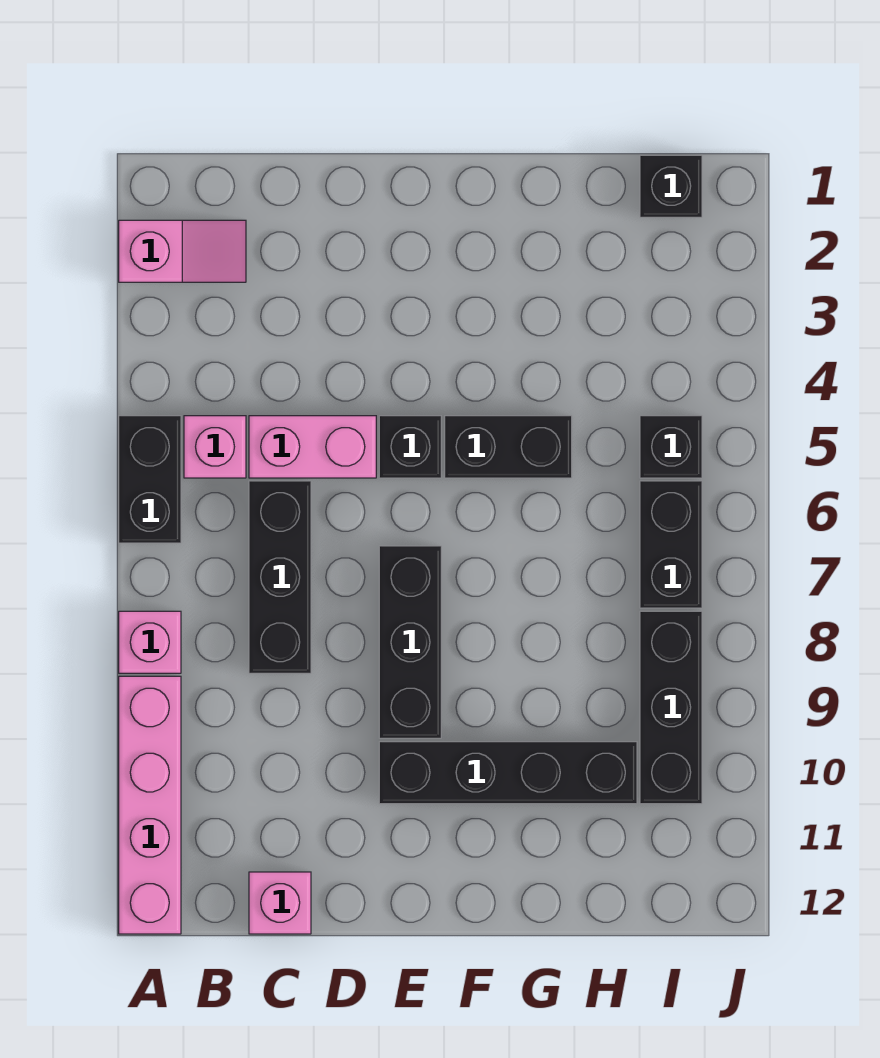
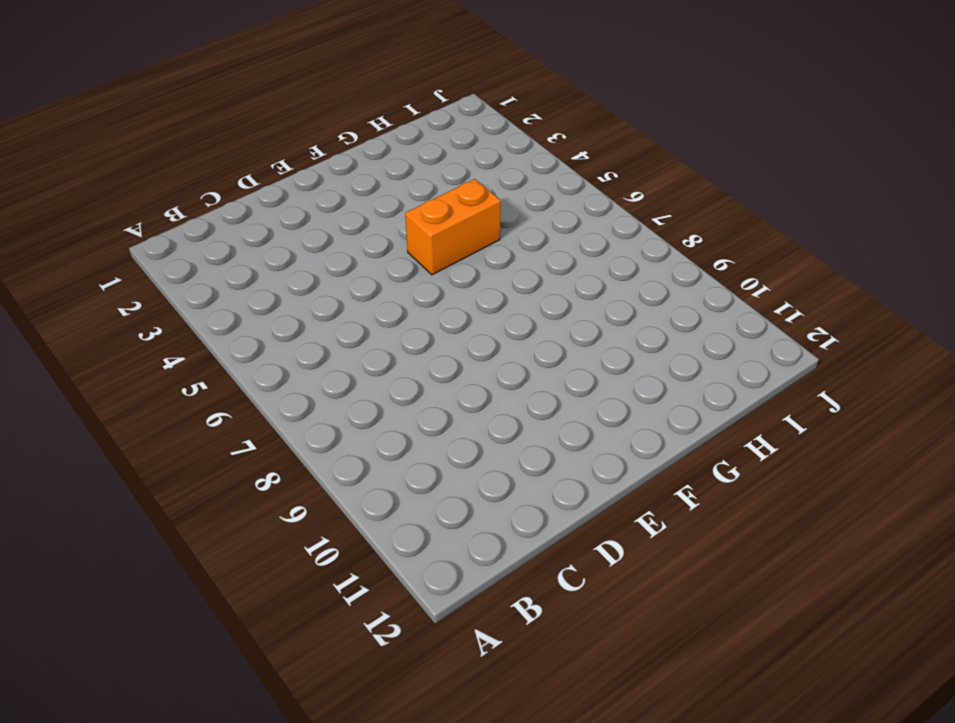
orange 1x2 brick [405,179,501,275] -> black 1x2 brick [445,416,572,478]
none -> pink 1x2 slope [119,220,246,282]
none -> black 1x2 brick [119,416,181,543]
none -> pink 1x1 brick [119,611,181,673]

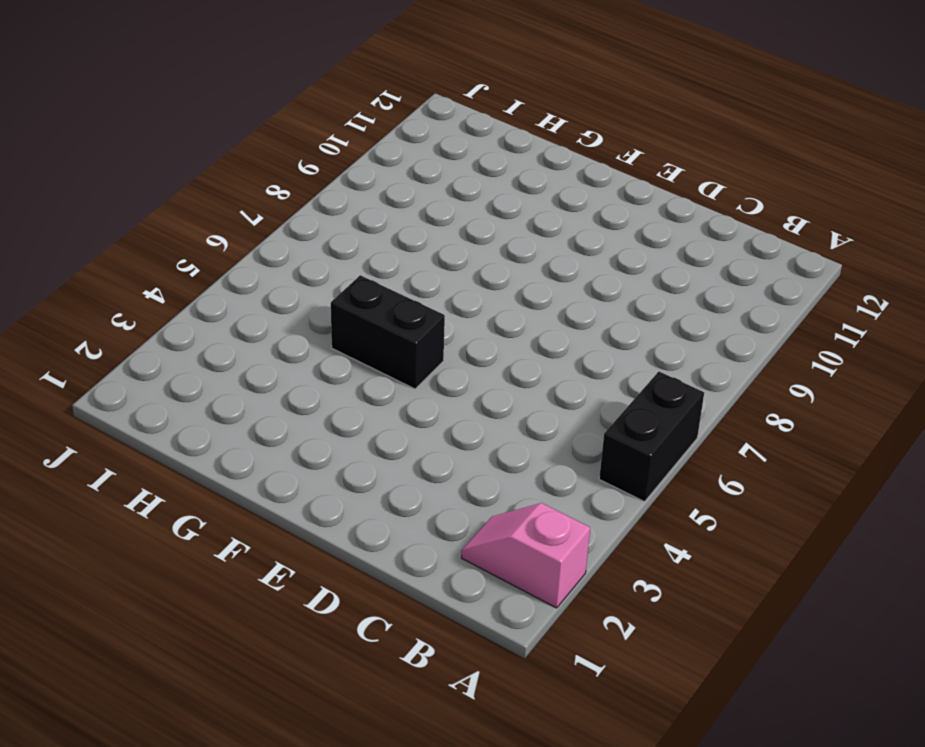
none -> pink 1x1 brick [119,611,181,673]
none -> pink 1x4 brick [119,676,181,934]
none -> pink 1x1 brick [184,416,246,478]

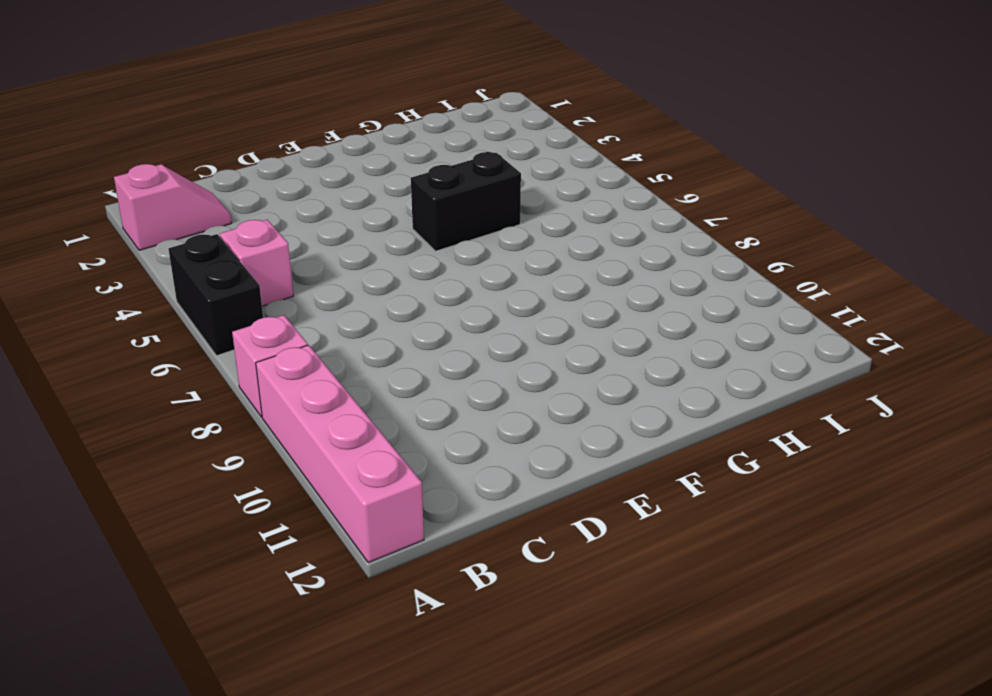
none -> pink 1x2 brick [249,416,376,478]
none -> black 1x3 brick [249,481,311,673]
none -> pink 1x1 brick [249,872,311,934]

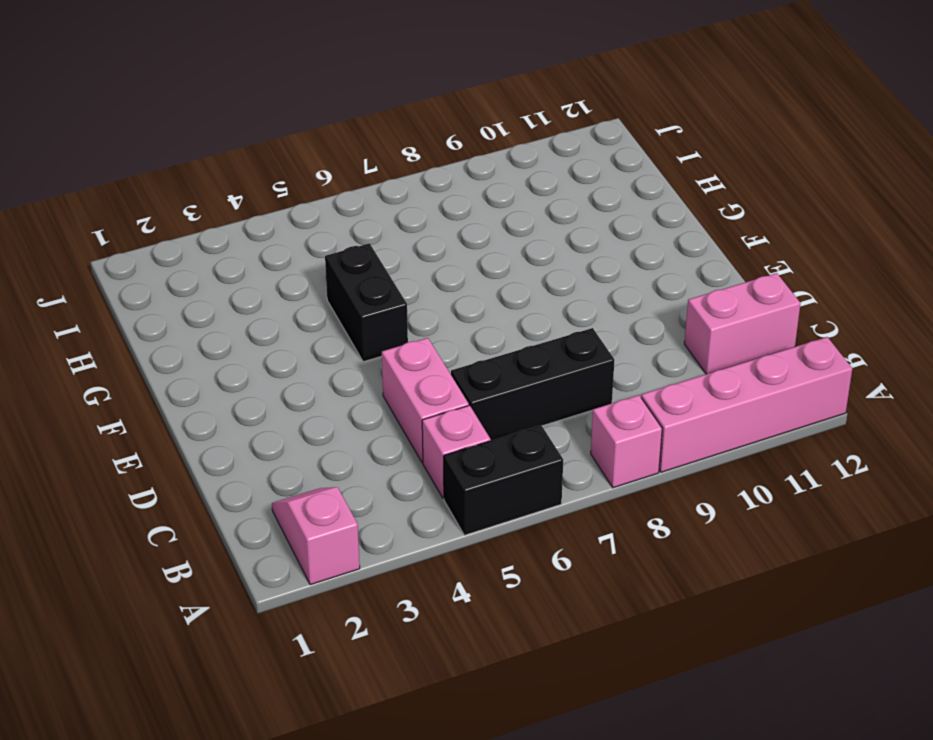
pink 1x2 brick [684,273,801,374] -> pink 1x1 brick [249,872,311,934]
none -> black 1x1 brick [379,416,441,478]
none -> black 1x3 brick [379,546,441,738]
none -> black 1x4 brick [379,742,637,804]

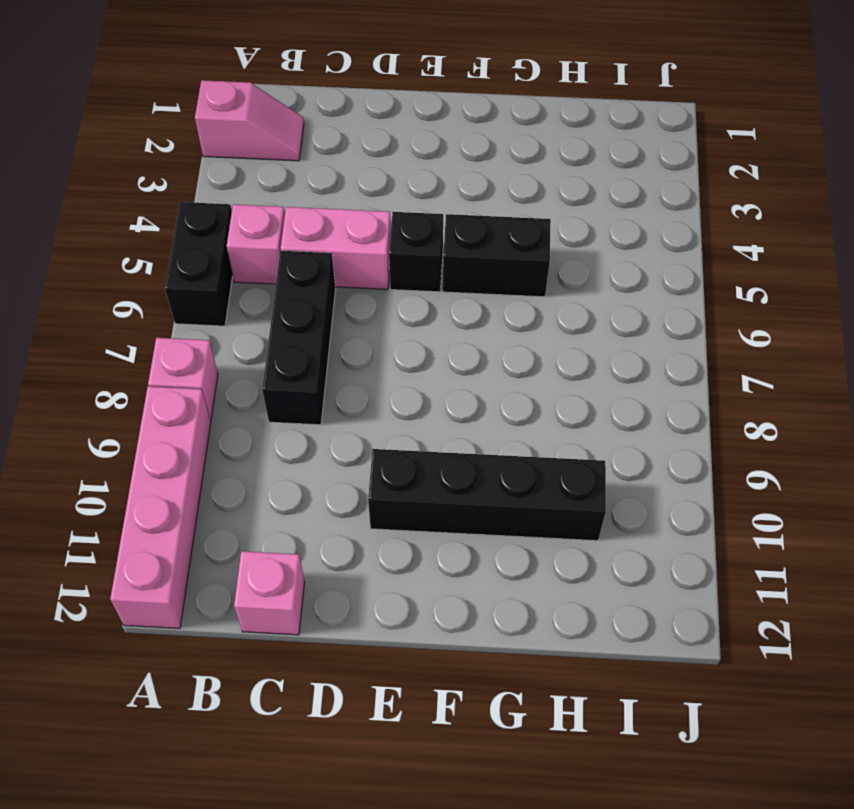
none -> black 1x3 brick [379,546,441,738]
none -> black 1x1 brick [640,155,702,217]
none -> black 1x1 brick [640,416,702,478]

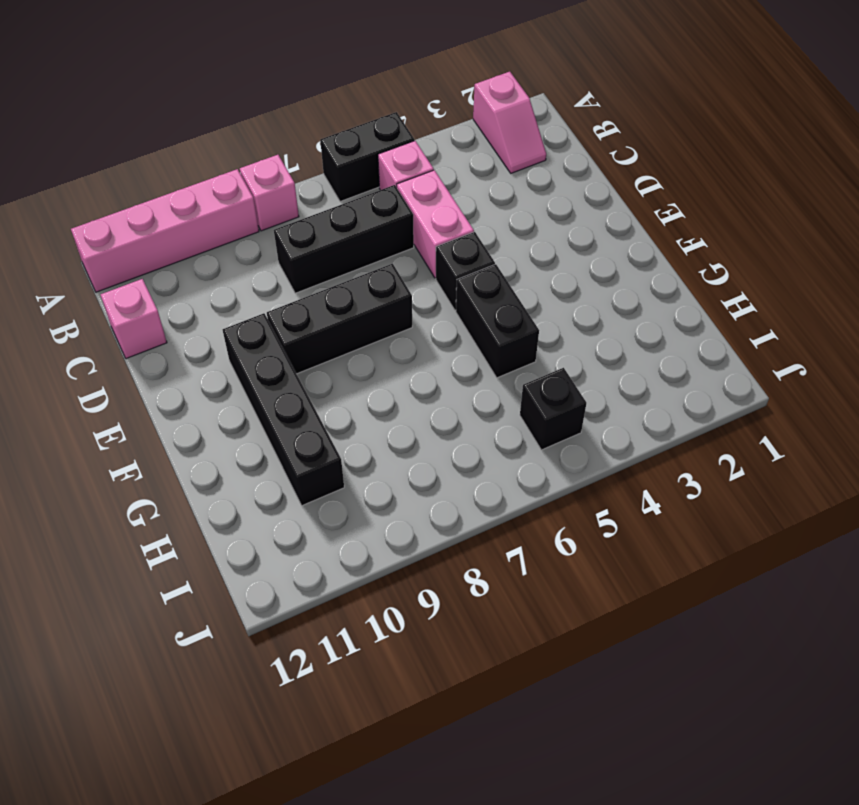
none -> black 1x1 brick [640,155,702,217]
none -> black 1x2 brick [640,481,702,608]
none -> black 1x3 brick [640,611,702,804]

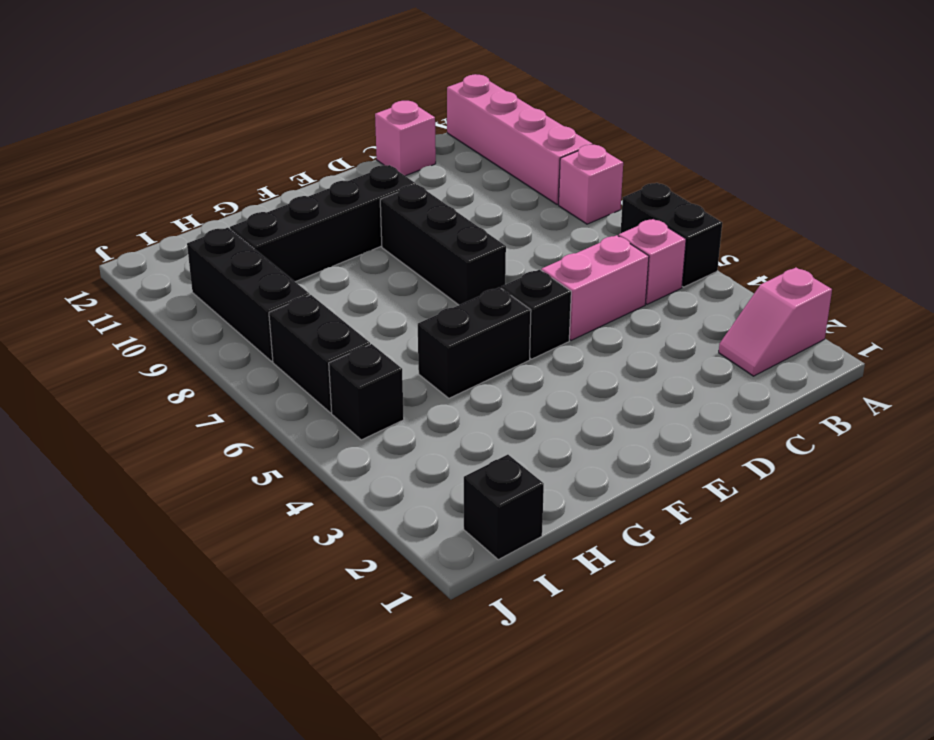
none -> black 1x3 brick [249,481,311,673]

